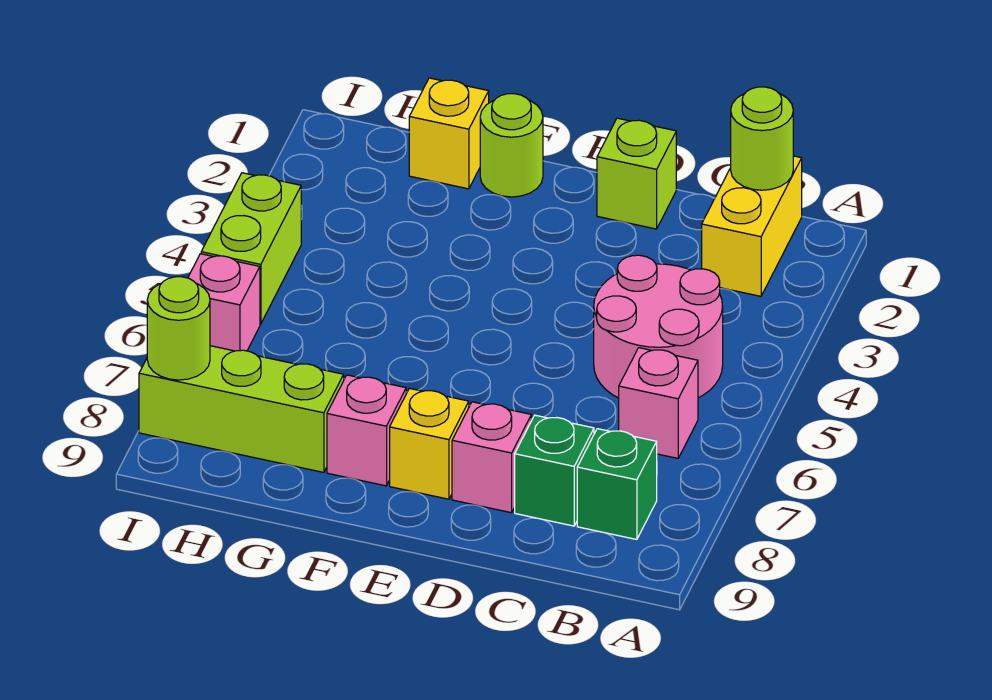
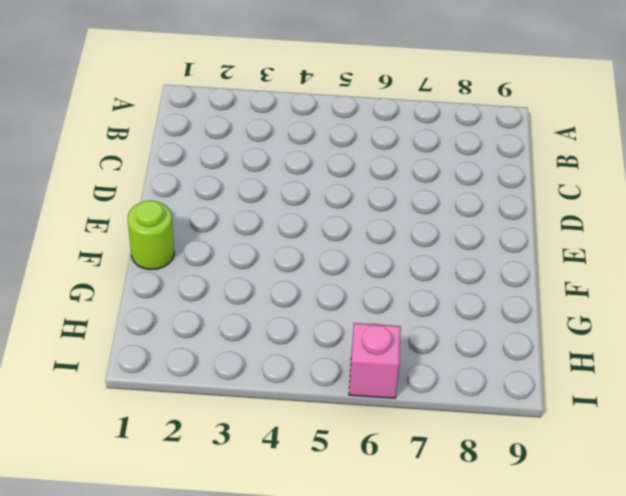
none -> yellow 1x2 brick [702,156,802,296]
none -> pink 2x2 round brick [594,255,723,398]
none -> pink 1x1 brick [619,348,698,458]

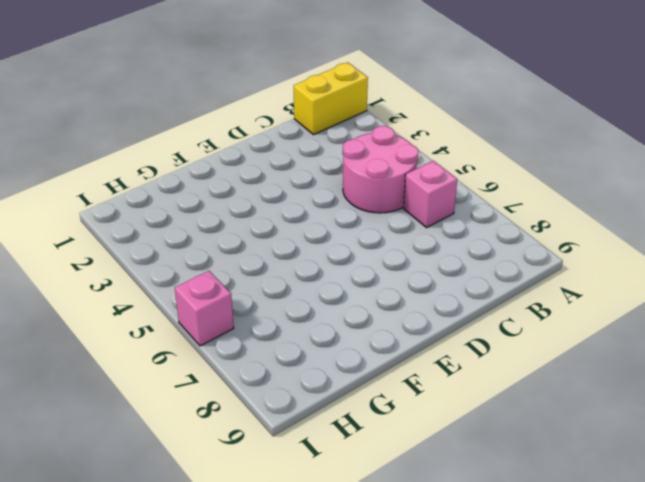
yellow 1x2 brick [294,62,368,135] -> yellow 1x2 brick turned to [702,156,802,296]
none -> green 1x1 brick [577,429,657,540]
none -> green 1x1 brick [515,415,594,526]
none -> lime 1x1 brick [597,118,676,229]

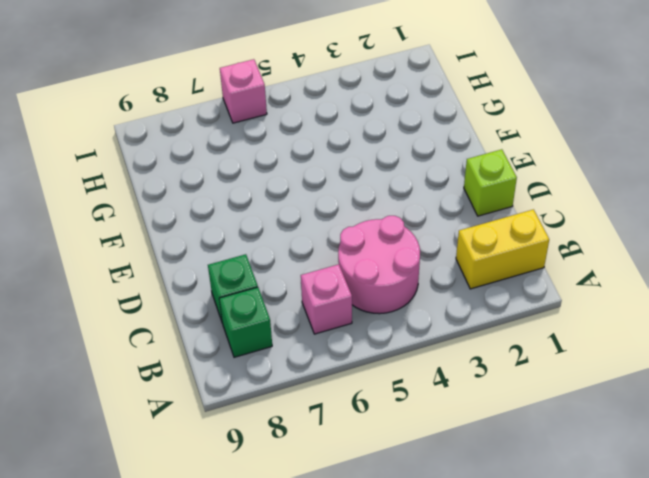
none -> pink 1x1 brick [452,402,531,513]
none -> yellow 1x1 brick [390,388,469,499]
none -> lime 1x1 round brick [480,94,543,197]

